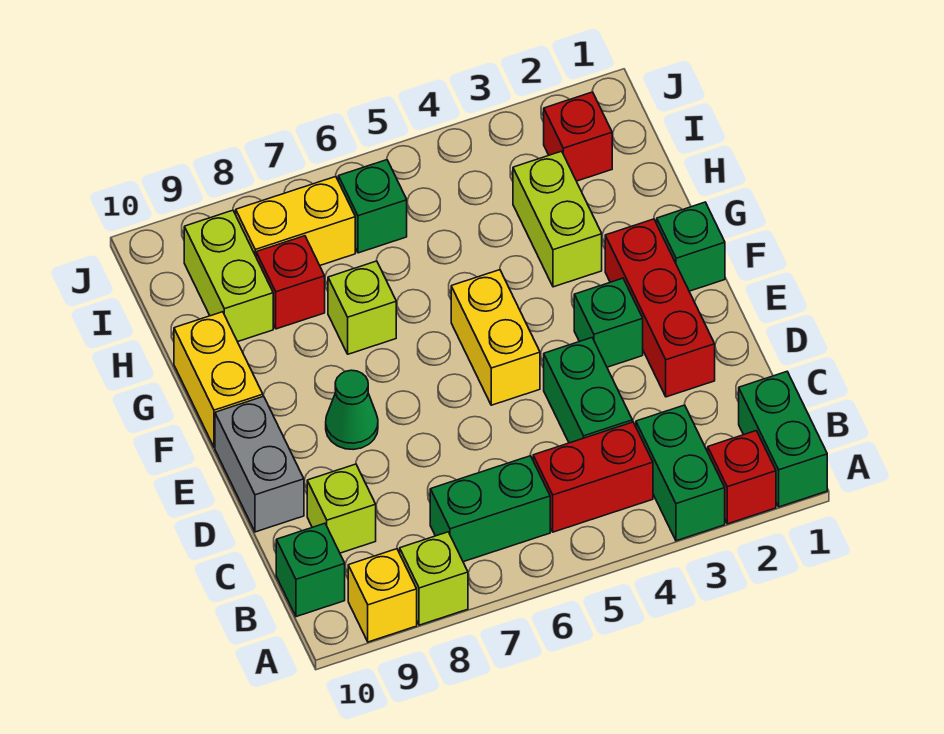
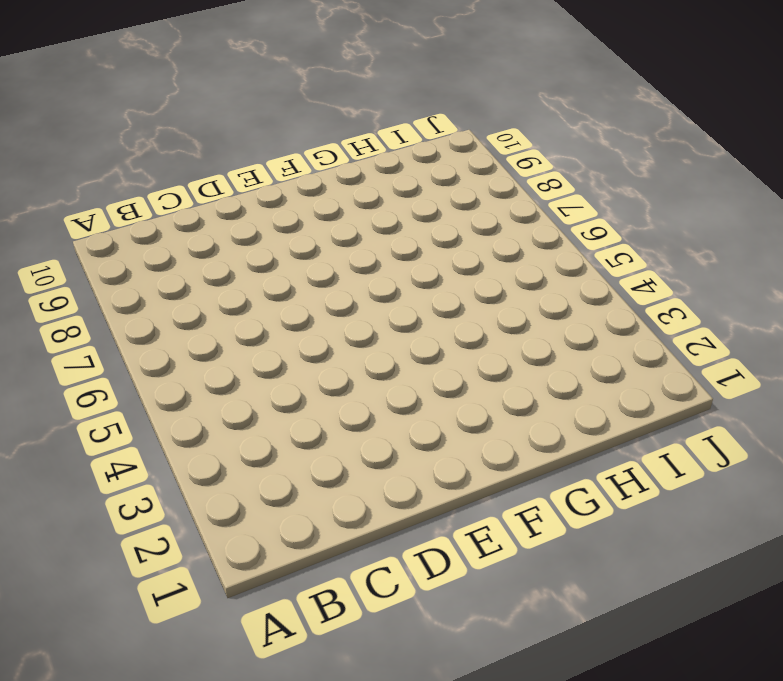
none -> green 1x2 brick [739,372,827,507]
none -> red 1x1 brick [708,431,776,524]
none -> green 1x2 brick [636,405,725,541]

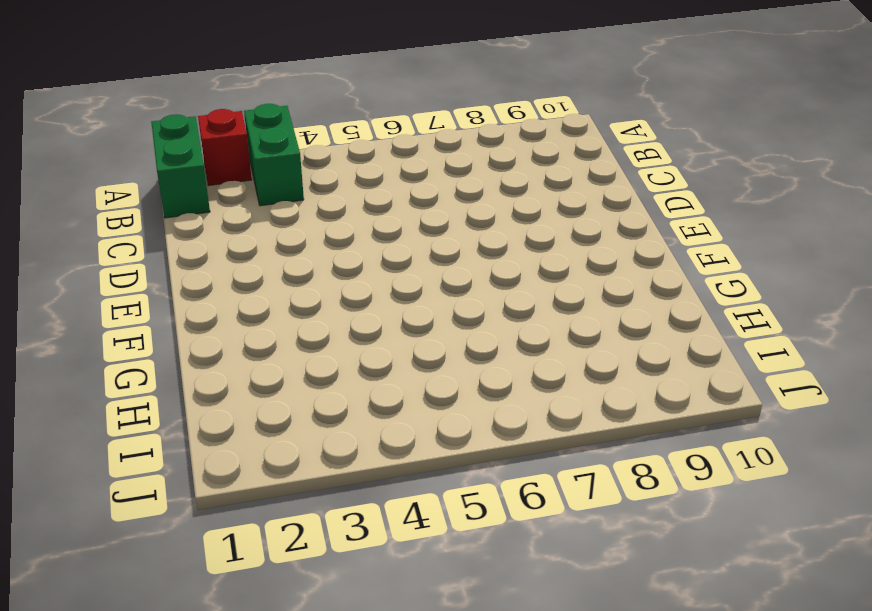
none -> lime 1x1 brick [400,532,468,625]
none -> yellow 1x1 brick [348,549,417,642]
none -> red 1x2 brick [533,422,653,532]

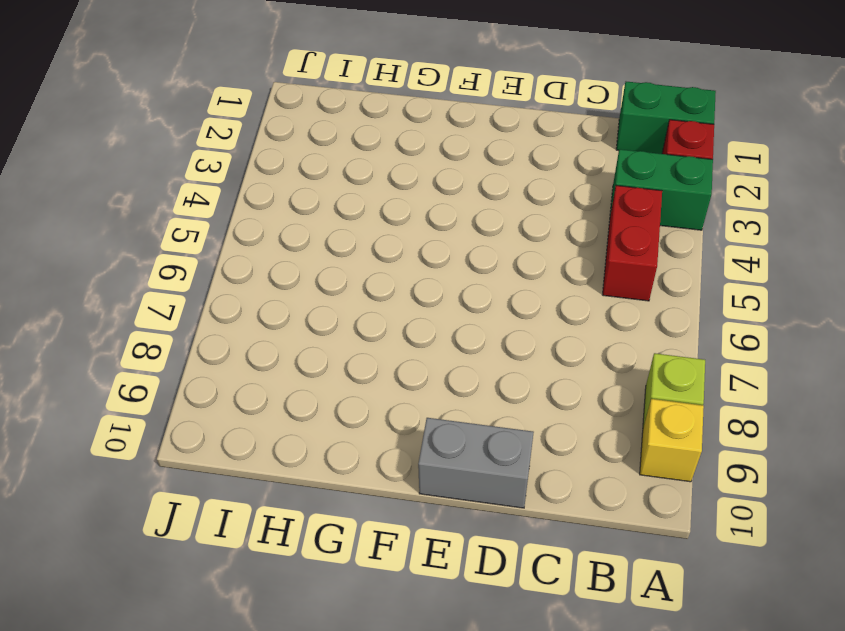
none -> green 1x2 brick [430,456,550,562]
none -> green 1x1 brick [276,523,345,617]
none -> green 1x2 brick [544,338,632,443]

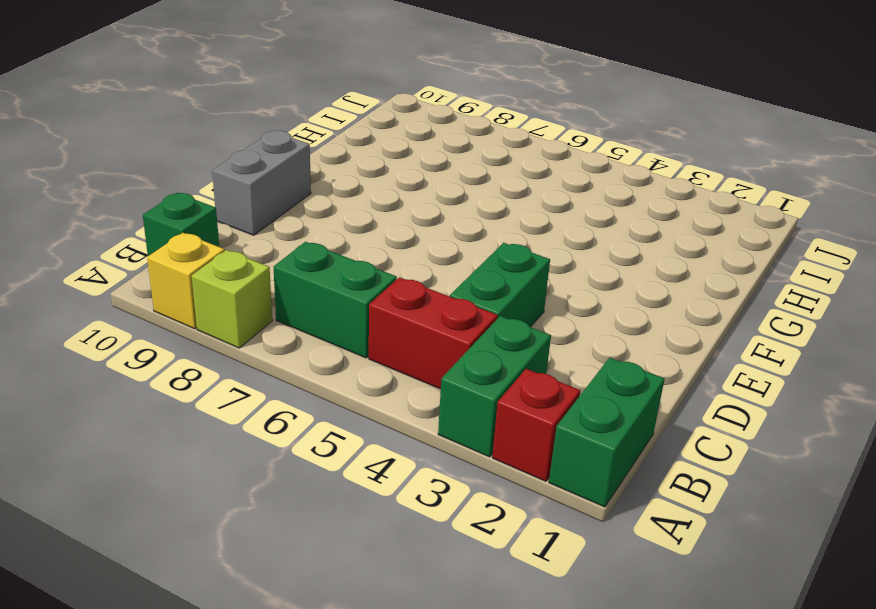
none -> lime 1x1 brick [307,464,376,553]
none -> red 1x3 brick [605,219,715,397]
none -> green 1x1 brick [574,278,643,367]

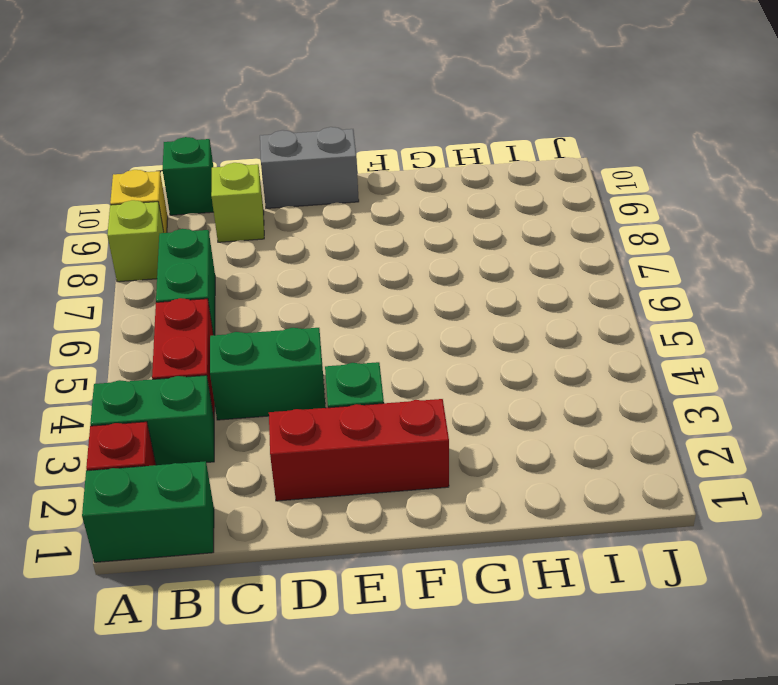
none -> yellow 1x2 brick [451,270,540,405]
none -> green 1x1 cone [326,370,378,450]
none -> green 1x1 brick [657,202,725,291]

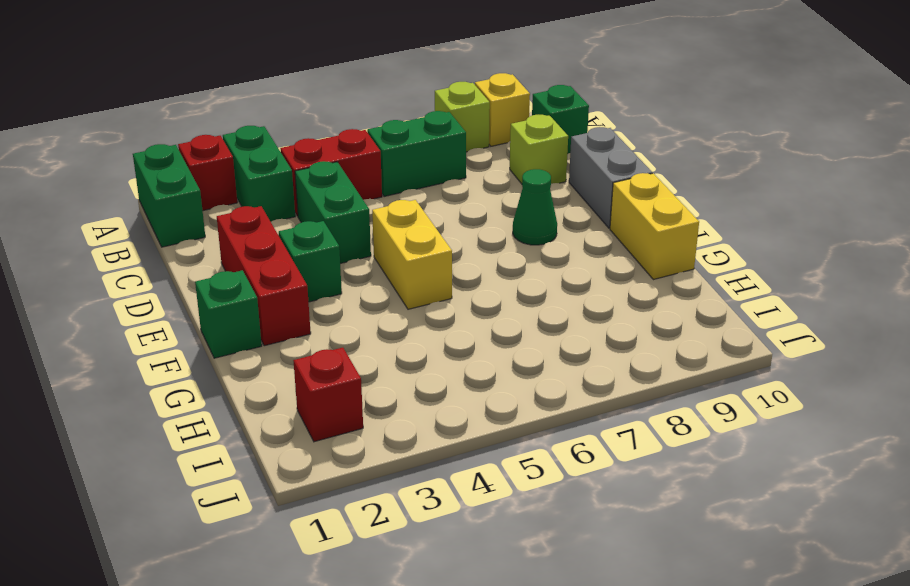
none -> lime 1x2 brick [513,151,602,287]
none -> lime 1x1 brick [328,261,396,354]
none -> red 1x1 brick [256,236,325,329]

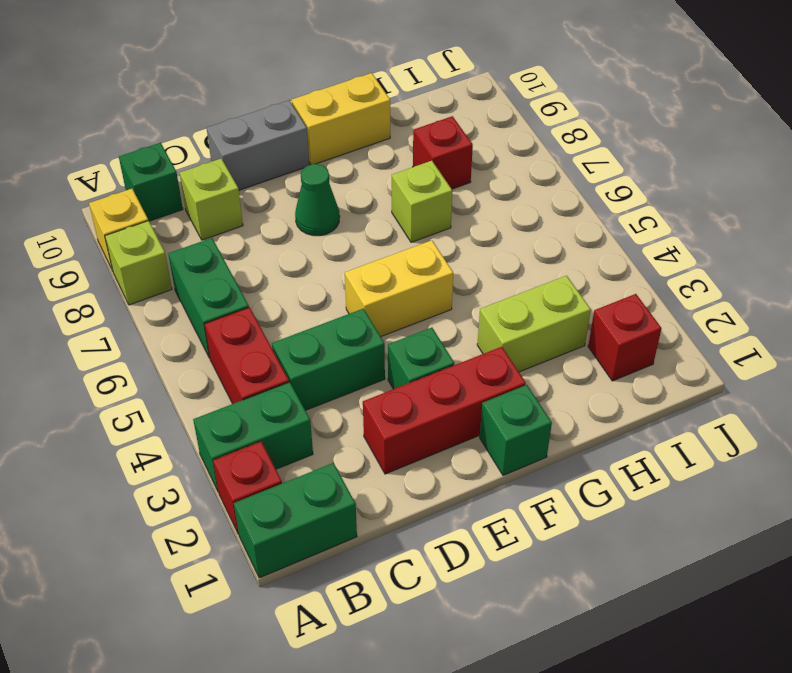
none -> lime 1x2 brick [184,210,273,342]
none -> green 1x1 brick [338,160,407,253]
none -> yellow 1x2 brick [236,177,355,265]

